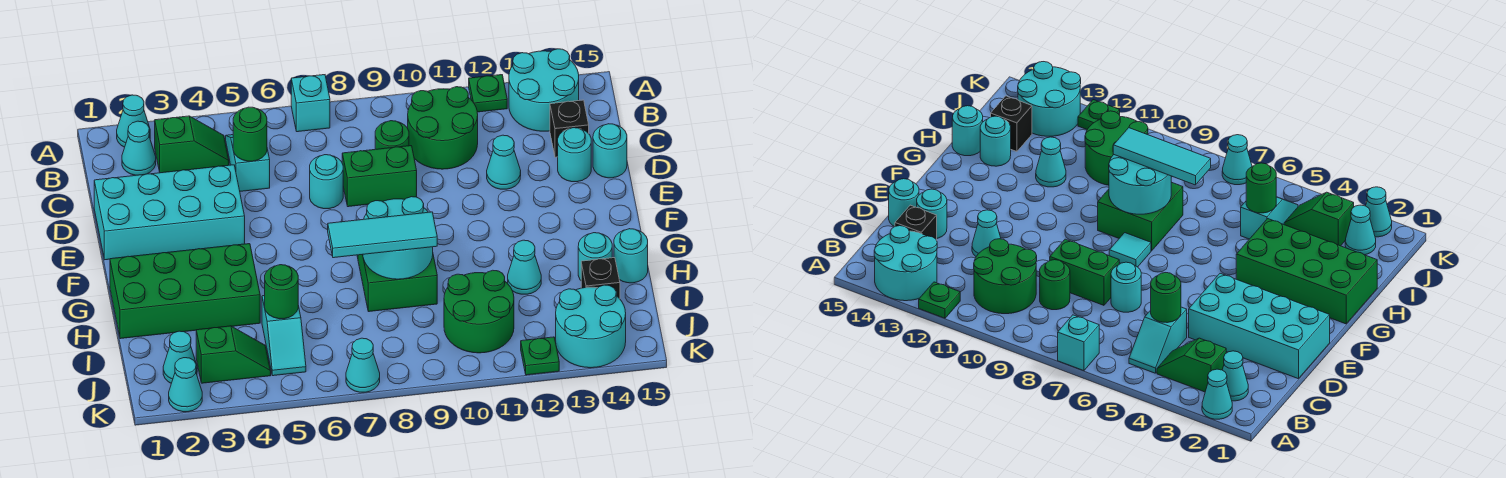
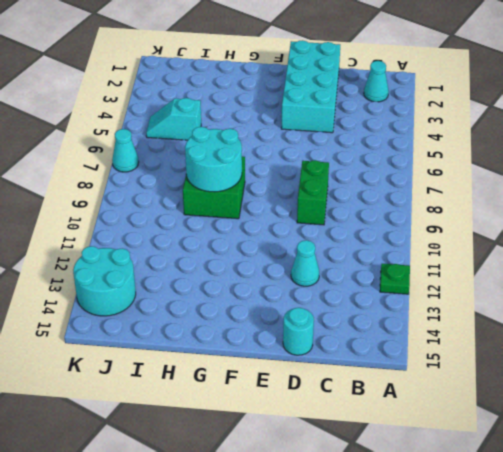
none -> cyan 1x1 cone [117,95,150,147]
none -> cyan 1x1 brick [291,75,330,132]
none -> cyan 2x2 round brick [509,49,579,131]
none -> green 1x2 slope [155,116,229,173]

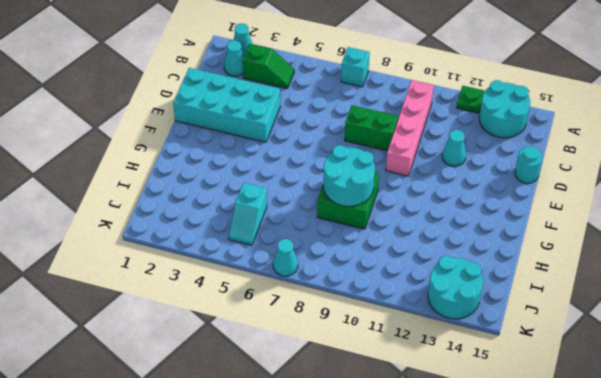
pink 1x4 brick [386,80,434,176] -> green 2x2 round brick [408,87,478,169]
none -> cyan 1x2 slope [226,135,270,191]
none -> green 1x1 round brick [375,121,409,149]
none -> black 1x1 brick [550,100,589,157]
none -> cyan 1x1 round brick [310,155,343,209]

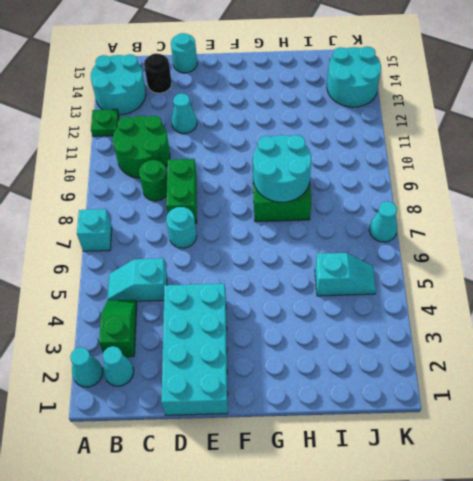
black 1x1 round brick [144,53,172,93] -> black 1x1 brick [550,100,589,157]
none -> cyan 1x1 round brick [558,128,591,182]
none -> cyan 1x1 tile [1109,233,1151,267]
none -> green 2x4 brick [110,244,260,339]
none -> cyan 1x1 cone [508,240,541,294]

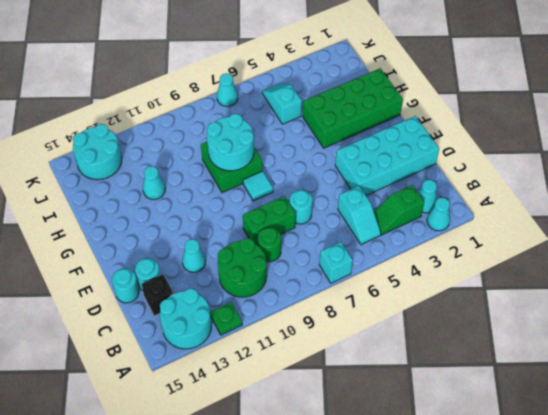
none -> cyan 1x1 round brick [578,233,612,280]
none -> cyan 1x1 round brick [614,229,648,283]
none -> green 2x2 round brick [444,270,514,353]
none -> black 1x1 brick [581,258,620,299]

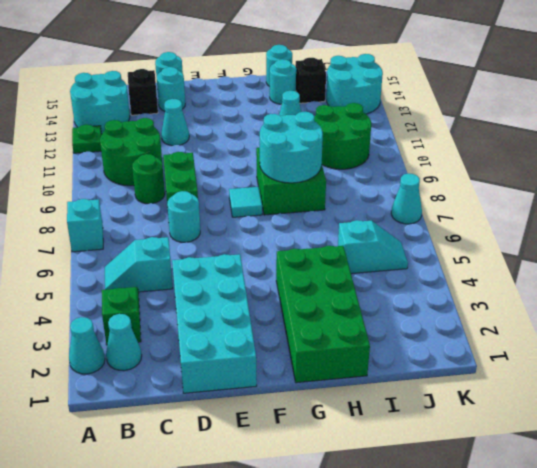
none -> cyan 1x1 cone [163,331,197,383]
none -> green 1x2 slope [196,326,271,383]
none -> cyan 1x1 cone [169,358,202,412]
none -> green 1x1 plate [521,337,559,375]

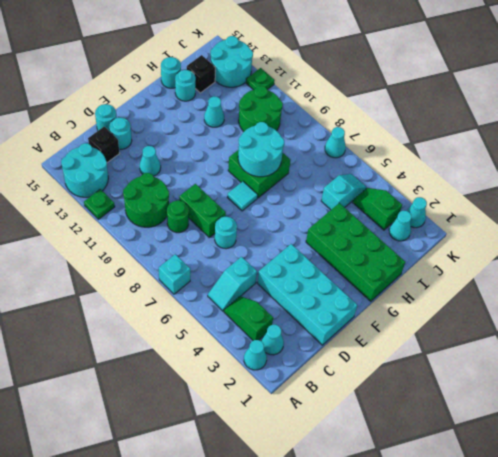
none -> green 1x1 round brick [233,107,267,161]
none -> green 1x1 round brick [265,265,298,319]
none -> cyan 1x3 tile [328,212,437,258]

